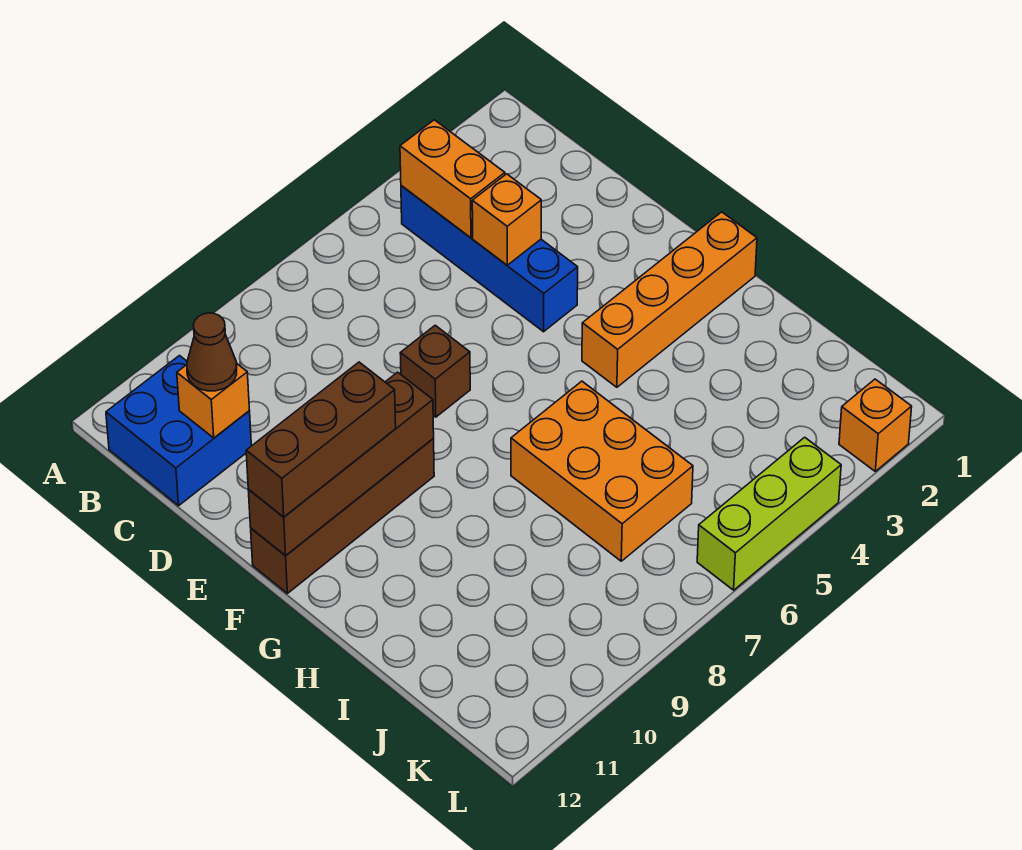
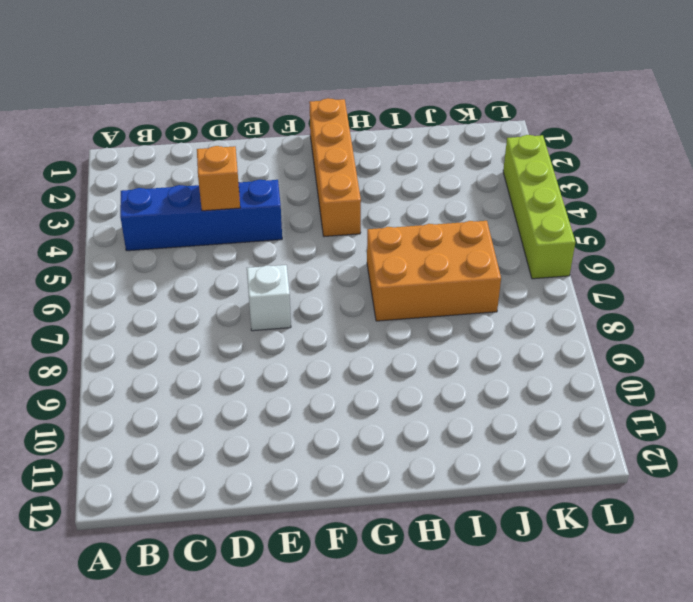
white 1x1 brick [247,265,291,331] -> brown 1x1 brick [400,325,470,417]
lime 1x4 brick [503,135,575,279] -> lime 1x3 brick [697,437,841,590]
none -> blue 2x2 brick [106,356,251,506]
none -> brown 1x4 brick [251,439,434,593]
none -> orange 1x1 brick [839,379,912,471]

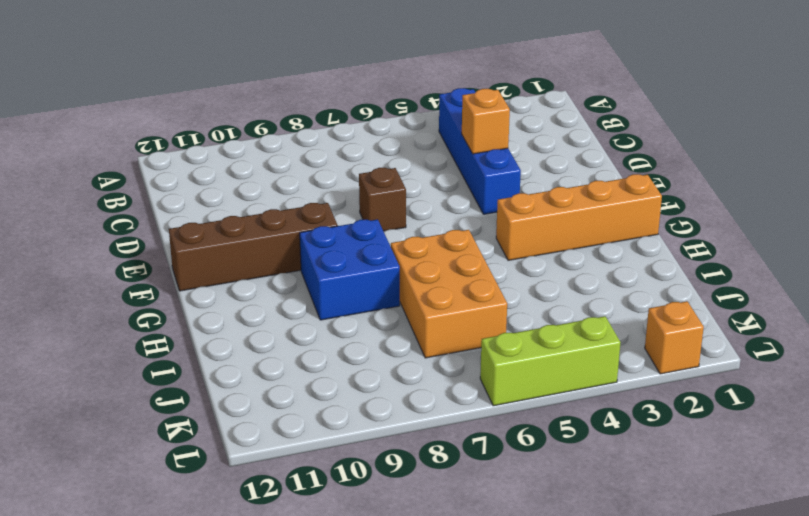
blue 2x2 brick [300,219,400,320] -> blue 2x2 brick moved to [106,356,251,506]
none -> orange 1x2 brick [400,120,505,238]
none -> orange 1x1 brick [177,364,249,438]
none -> brown 1x4 brick [248,372,434,556]

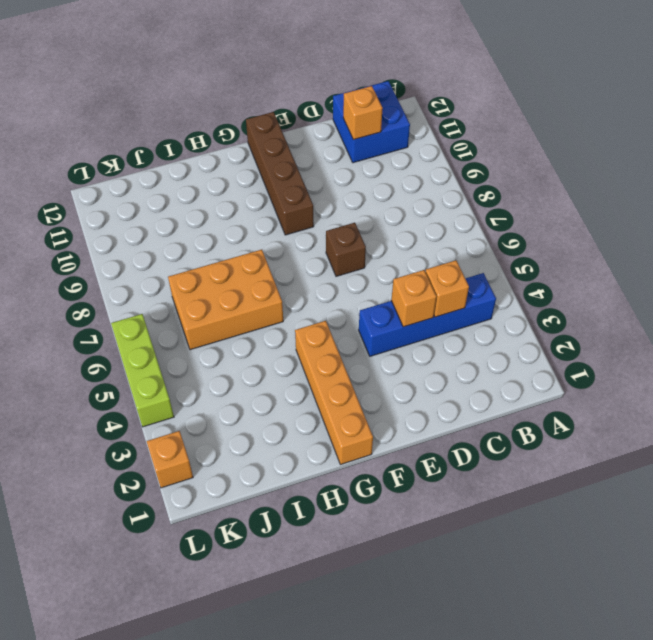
orange 1x1 brick [426,260,469,317] -> orange 1x2 brick [400,120,505,238]
none -> brown 1x4 brick [248,372,434,556]
none -> brown 1x1 cone [187,313,237,391]
none -> brown 1x3 brick [246,362,396,517]

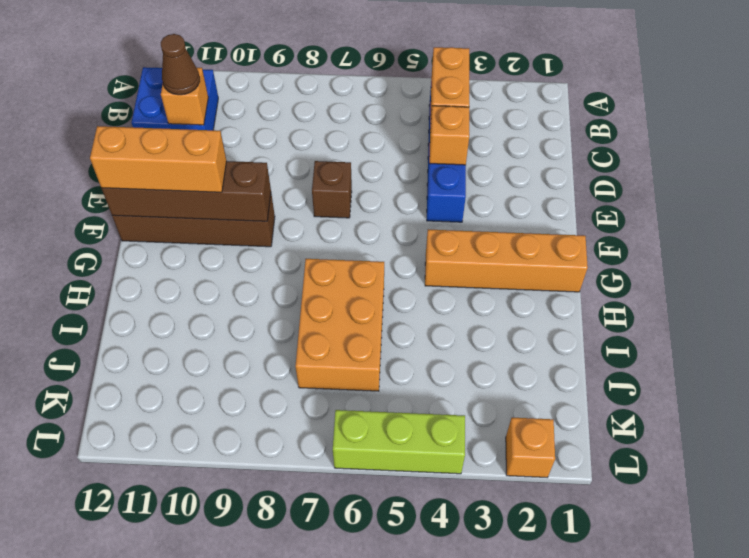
orange 1x3 brick [90,126,226,192] -> brown 1x3 brick [246,362,396,517]

